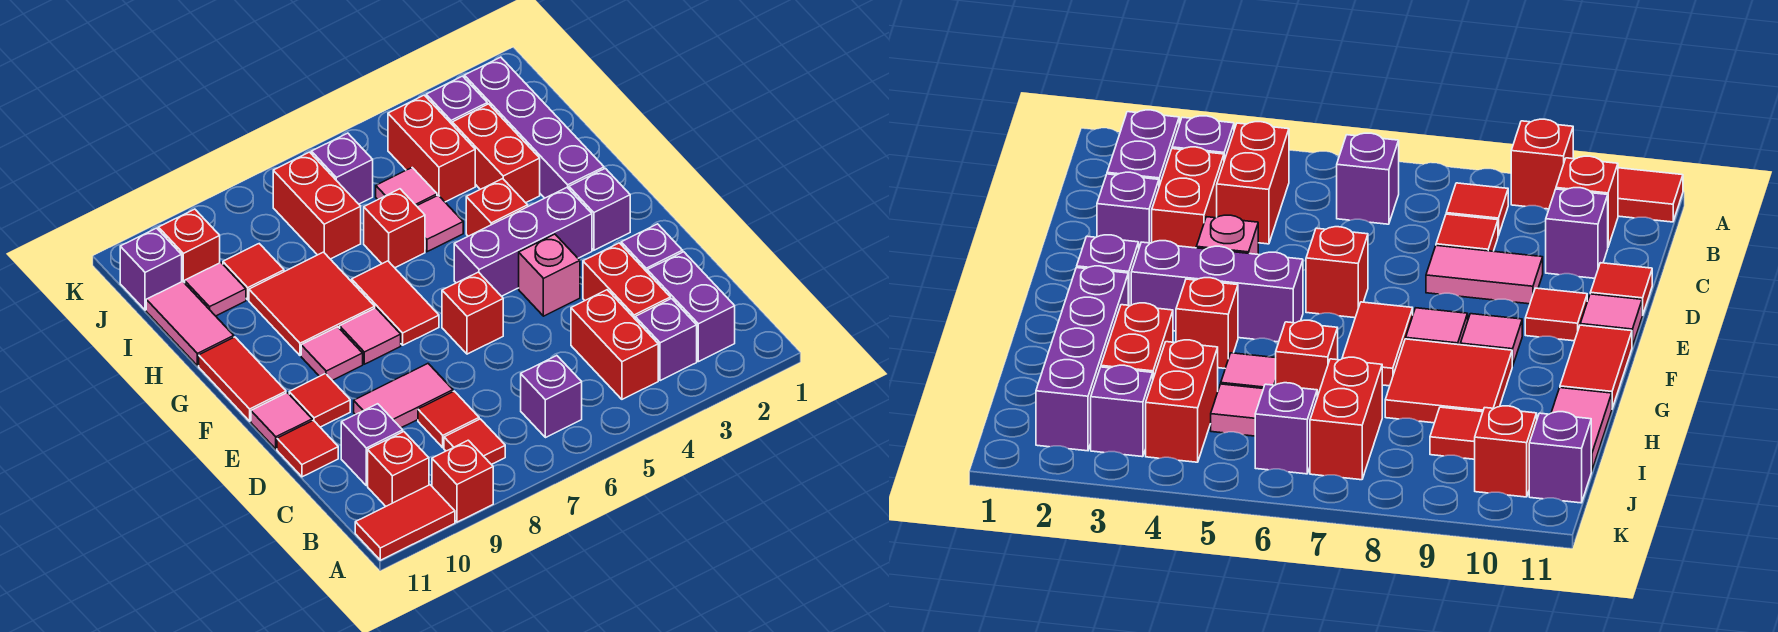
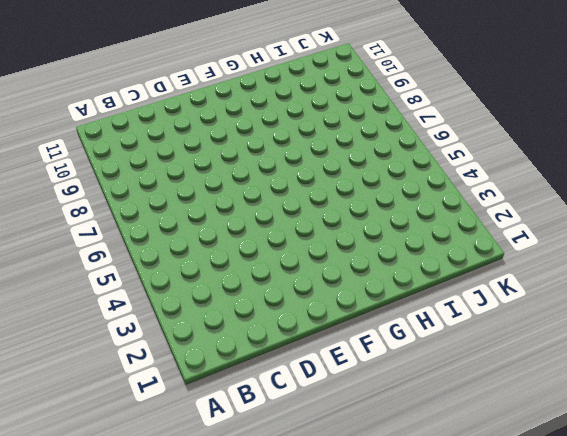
none -> red 1x1 brick [432,440,493,522]
none -> red 1x2 tile [355,485,455,560]
none -> purple 1x2 brick [647,252,735,362]
none -> purple 1x1 brick [635,299,697,381]

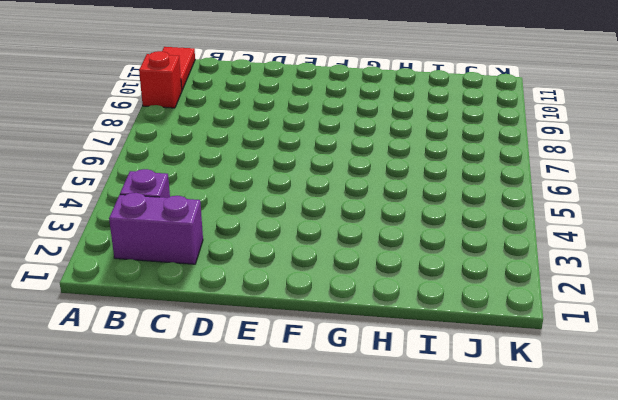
none -> red 1x2 brick [571,290,658,399]
none -> purple 1x1 brick [521,356,582,438]
none -> red 1x1 tile [444,419,505,464]
none -> red 1x1 brick [368,432,429,506]

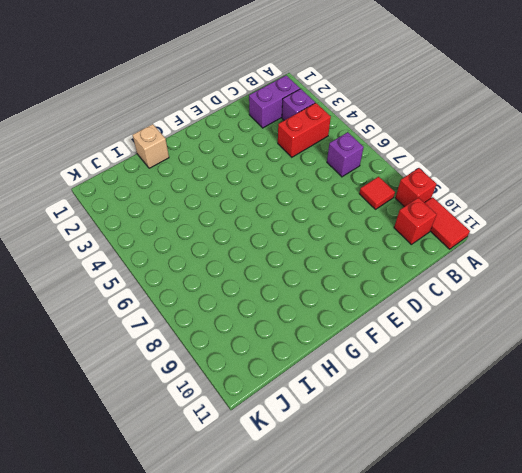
tan 1x1 brick [133,124,169,168] -> none
none -> red 1x2 brick [583,243,670,319]
none -> red 1x1 tile [418,391,479,448]
none -> purple 1x1 brick [341,404,403,486]
none -> purple 1x1 brick [621,224,683,272]

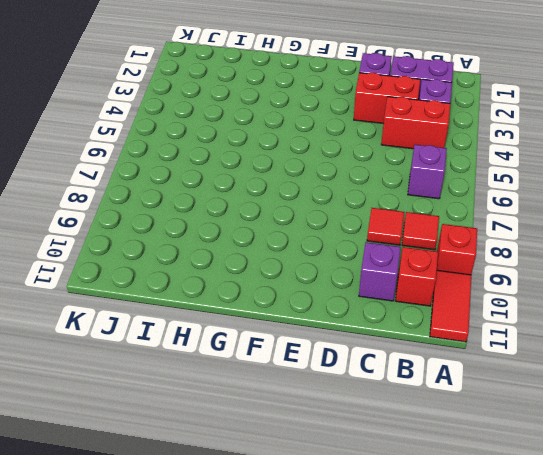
none -> pink 1x2 tile [354,364,453,428]
none -> red 1x1 tile [277,420,338,477]
none -> pink 1x1 brick [519,234,580,316]
none -> red 1x1 brick [442,272,503,354]

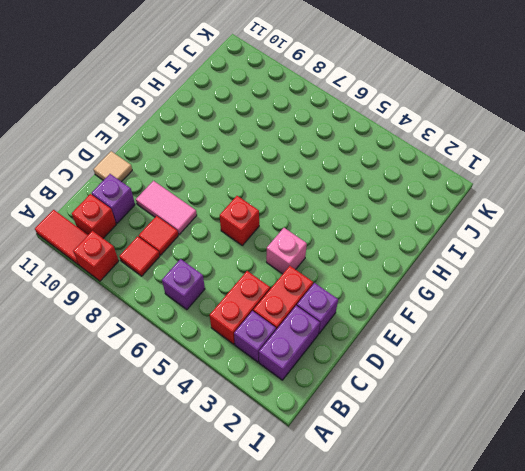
tan 1x1 tile [94,151,132,182] -> red 1x1 tile [277,420,338,477]
none -> red 1x1 tile [289,374,350,427]
none -> pink 1x1 tile [251,393,312,449]
none -> purple 1x1 brick [569,168,630,250]
none -> purple 1x3 brick [454,188,592,296]

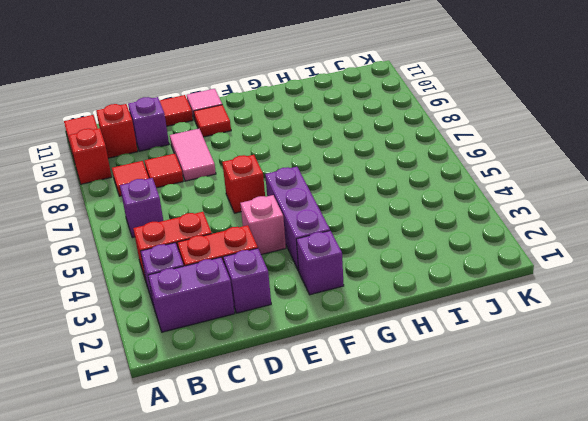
none -> red 1x2 tile [352,261,439,345]
none -> pink 1x1 tile [340,308,401,364]
none -> pink 1x1 tile [301,327,363,380]
none -> red 1x2 tile [199,337,286,421]

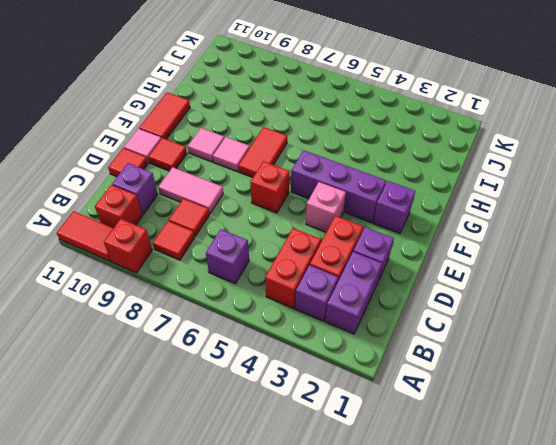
none -> purple 1x4 brick [464,57,604,198]
none -> red 1x1 brick [466,179,528,236]
none -> red 2x2 tile [249,252,375,356]
none -> red 1x2 brick [452,104,540,203]

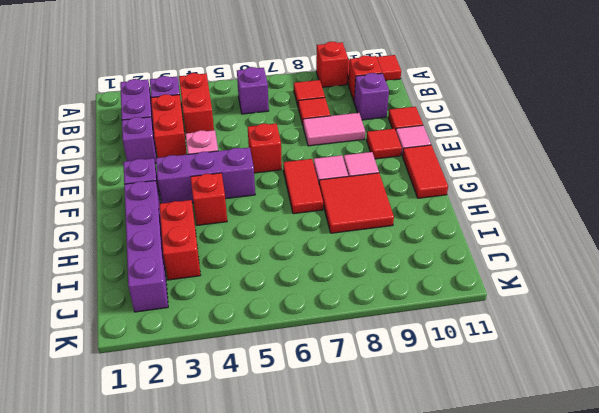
none -> pink 1x1 tile [417,195,463,252]
none -> red 1x1 brick [364,189,425,268]
none -> pink 1x2 tile [146,281,234,366]
none -> red 1x2 brick [388,95,475,202]

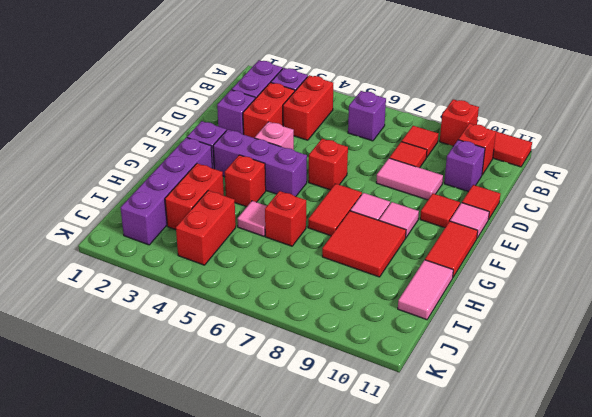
none -> pink 1x1 tile [376,168,437,206]
none -> red 1x2 brick [273,152,361,259]
none -> red 1x1 tile [223,244,284,300]
none -> pink 1x1 tile [185,263,246,316]

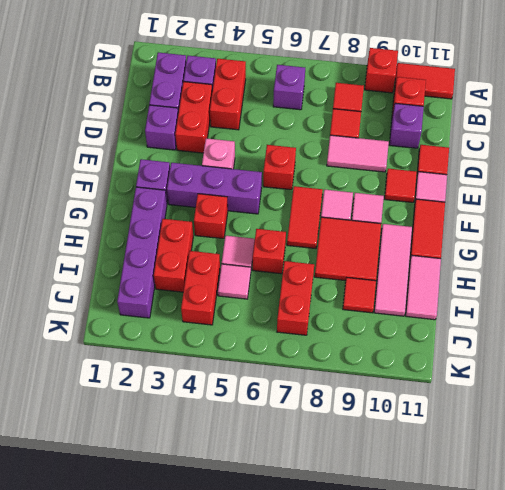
pink 1x3 tile [374,224,412,316] -> pink 1x1 tile [185,263,246,316]
none -> purple 1x1 brick [426,76,487,124]
none -> purple 1x1 brick [311,133,373,204]
none -> red 1x1 brick [158,209,220,283]
none -> purple 1x1 brick [120,228,182,310]

